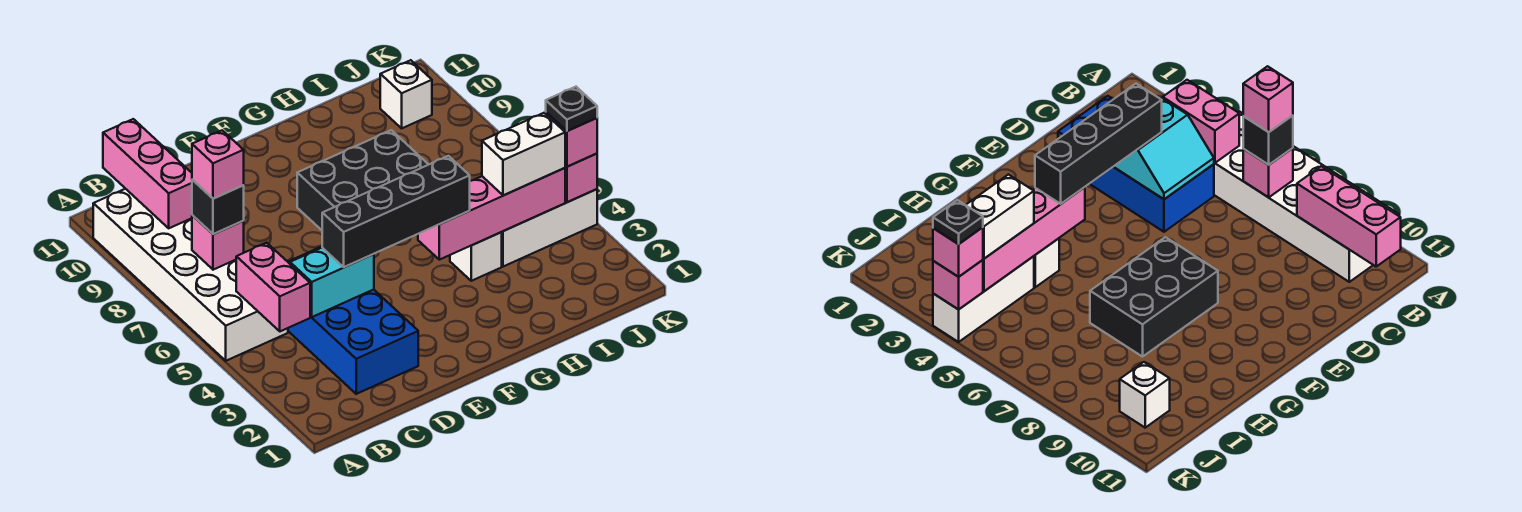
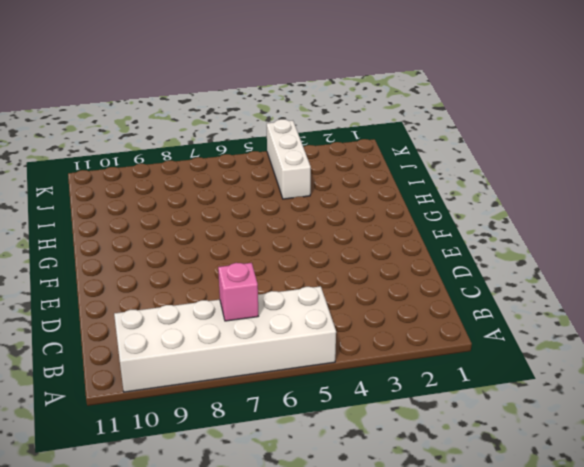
none -> blue 2x4 brick [288,290,418,394]
none -> black 2x3 brick [297,130,429,230]
none -> white 1x1 brick [450,232,502,281]

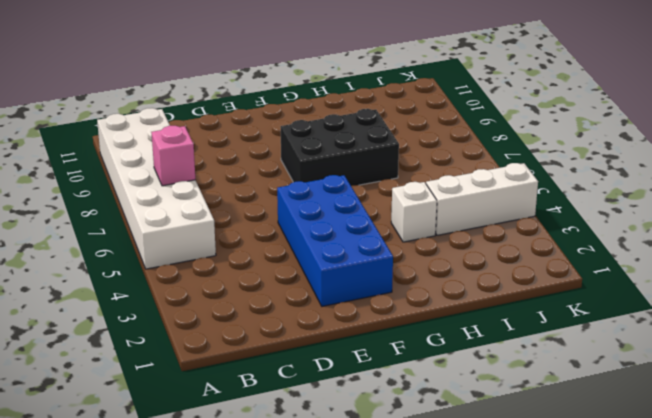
blue 2x4 brick [277,175,393,306] -> blue 2x4 brick moved to [288,290,418,394]
none -> white 1x1 brick [380,60,432,128]
none -> pink 1x2 brick [236,243,310,331]
none -> pink 1x3 brick [103,119,192,228]

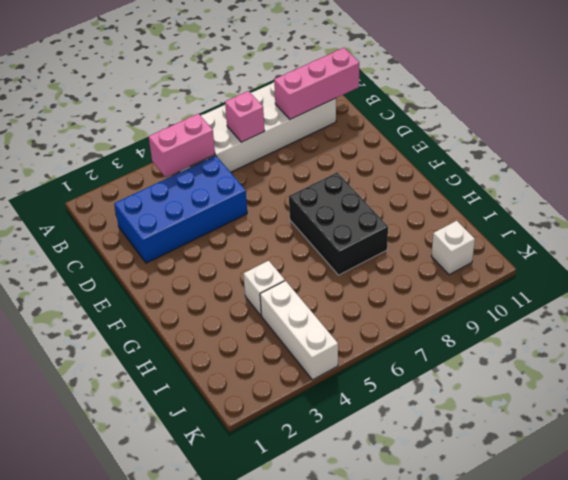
none -> cyan 2x2 slope [288,247,374,317]
none -> pink 1x4 brick [418,168,565,260]
none -> pink 1x1 brick [565,154,597,202]

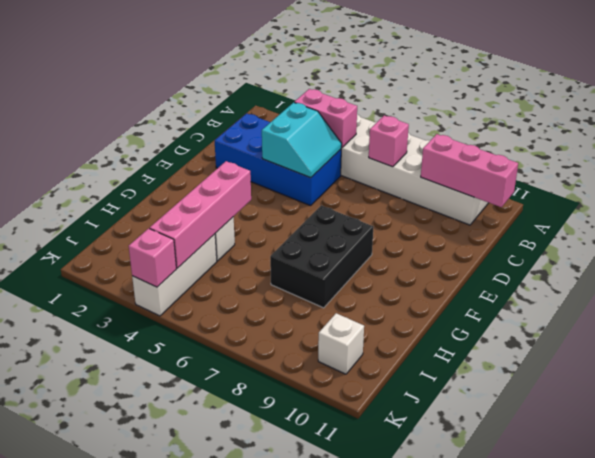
none -> black 1x1 brick [192,180,244,234]
none -> black 1x4 brick [322,156,470,267]
none -> white 1x2 brick [482,113,565,196]

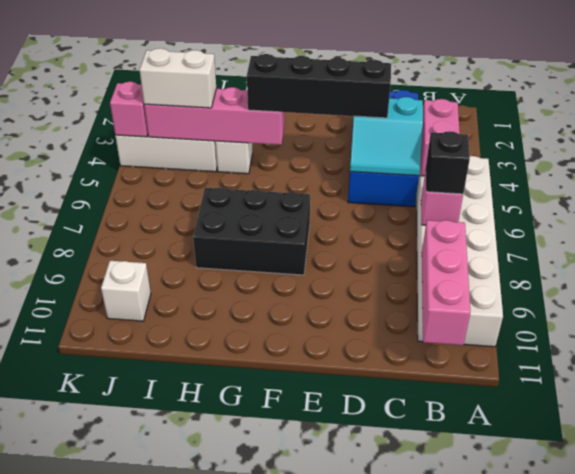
none -> pink 1x1 brick [546,112,597,167]
none -> pink 1x1 brick [192,130,244,199]
none -> black 1x1 plate [546,87,597,131]

